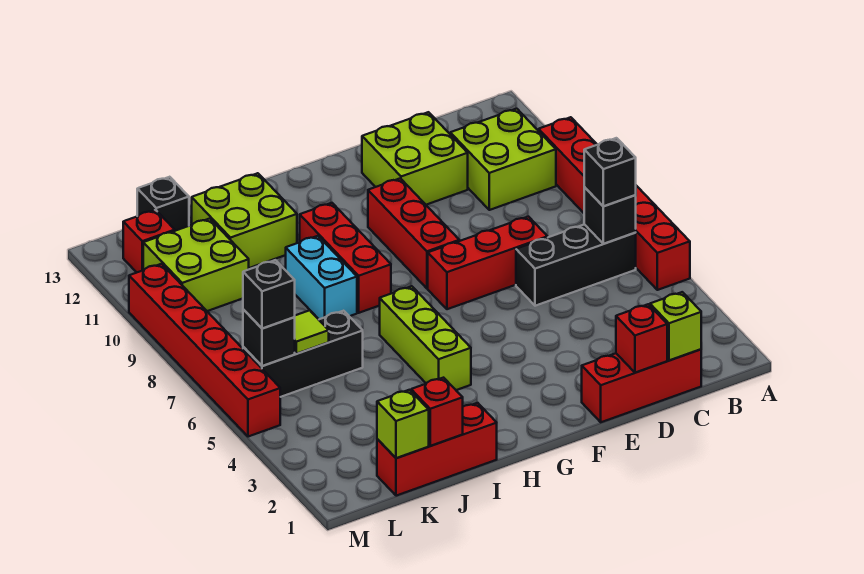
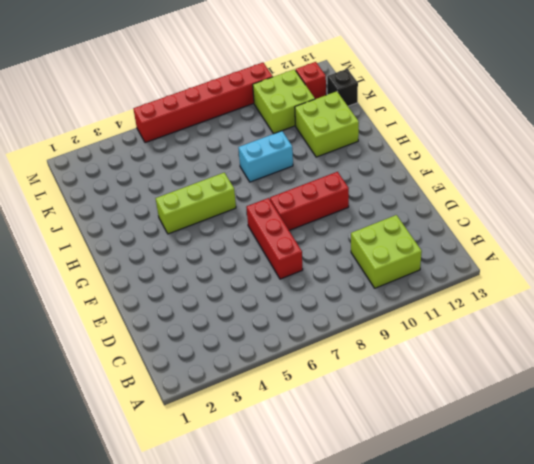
none -> red 1x6 brick [539,117,690,290]
none -> black 1x3 brick [516,224,636,306]
none -> red 1x3 brick [582,349,701,422]

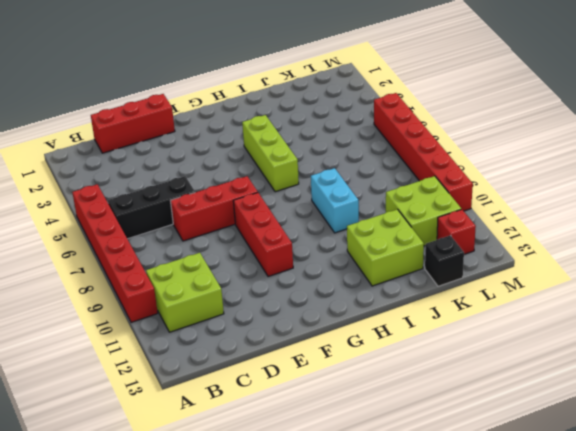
none -> lime 2x2 brick [362,112,468,205]
none -> red 1x3 brick [300,203,391,313]
none -> red 1x3 brick [377,403,497,496]

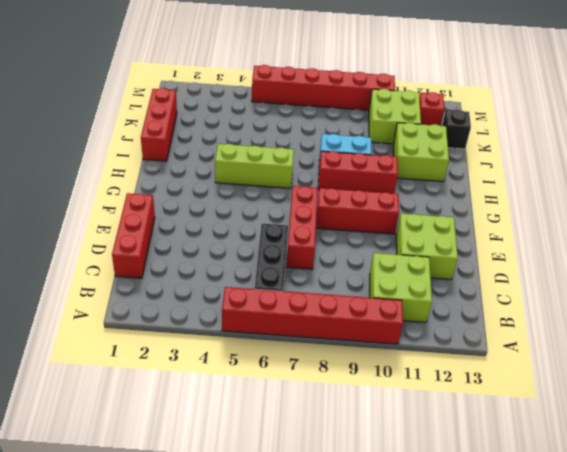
none -> black 1x3 brick [243,311,363,397]
none -> black 1x1 brick [584,187,636,244]
none -> lime 1x1 brick [650,292,701,361]

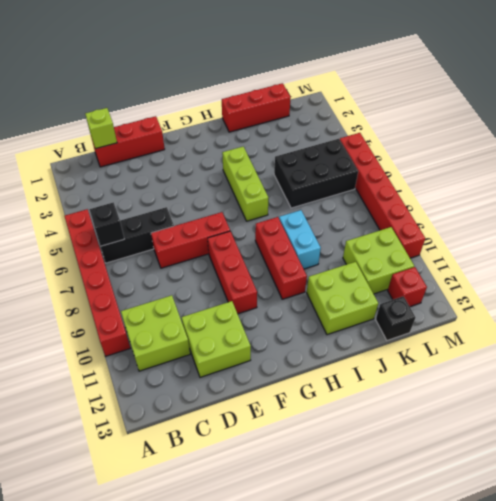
black 2x3 brick [274,139,358,208] -> black 1x3 brick [243,311,363,397]
none -> red 1x1 brick [616,304,667,373]
none -> red 1x1 brick [411,378,463,446]
none -> lime 1x1 brick [377,390,429,458]

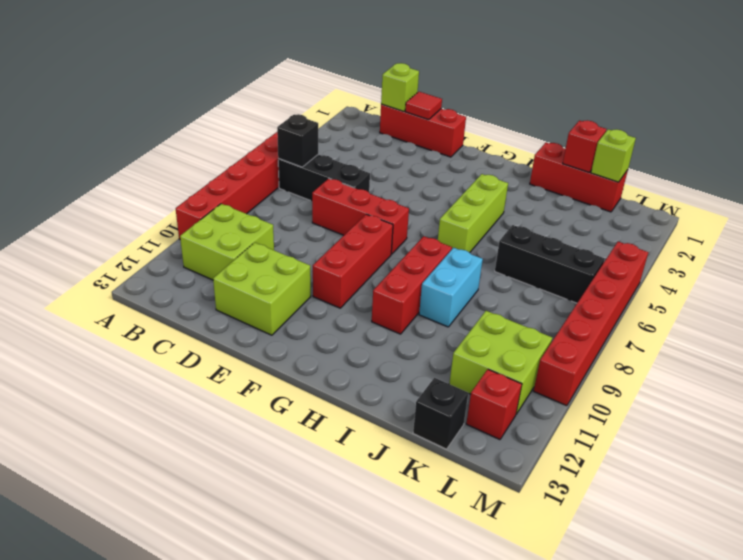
red 1x1 tile [405,92,442,120] -> red 1x1 brick [616,304,667,373]
none -> lime 2x2 brick [192,173,297,268]
none -> lime 1x1 tile [294,310,329,354]
none -> black 1x1 brick [243,309,295,366]

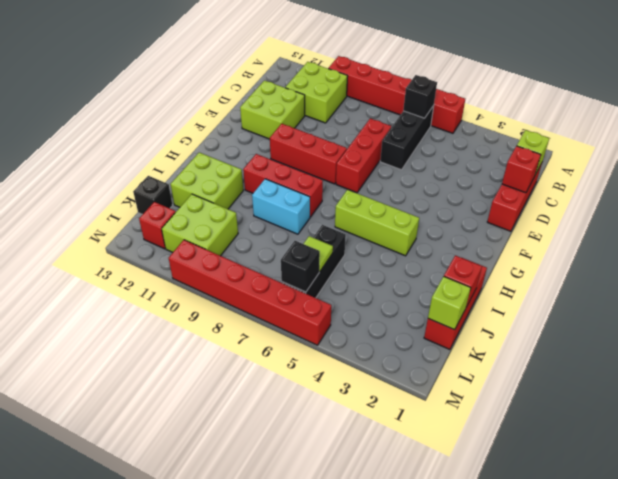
none -> black 1x1 brick [584,138,636,206]
none -> black 1x1 brick [243,260,295,328]

